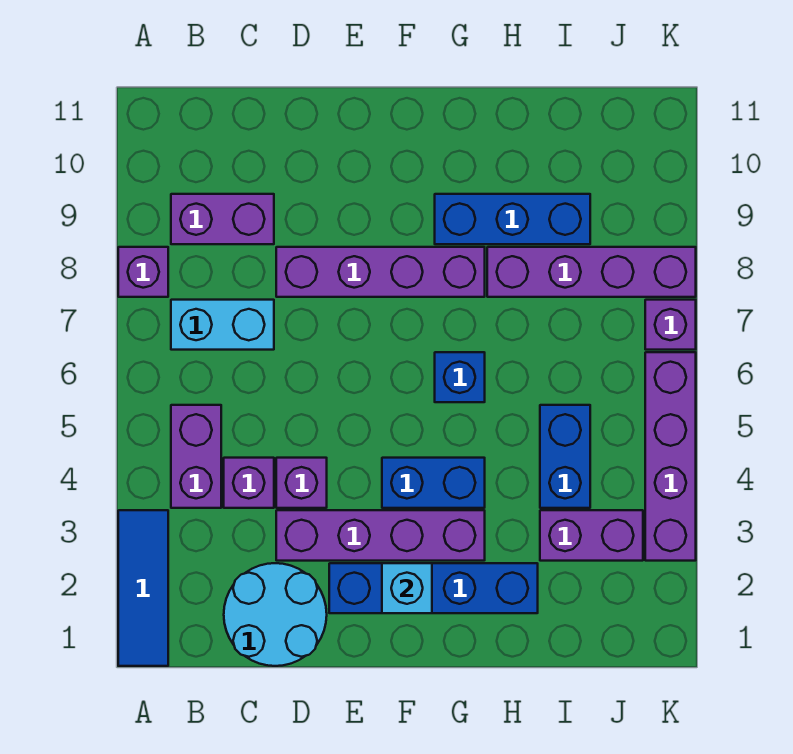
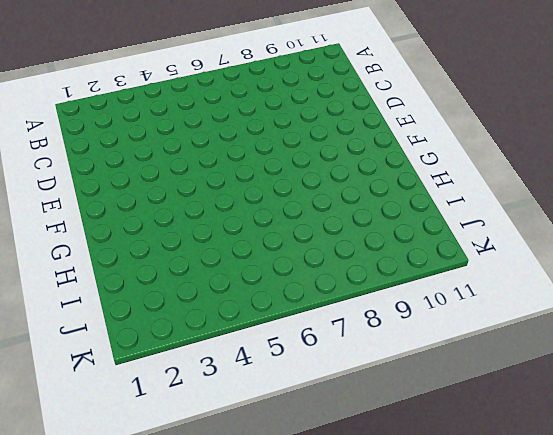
none -> blue 1x3 tile [118,510,168,666]
none -> purple 1x1 brick [118,247,168,297]
none -> purple 1x2 brick [171,405,221,508]

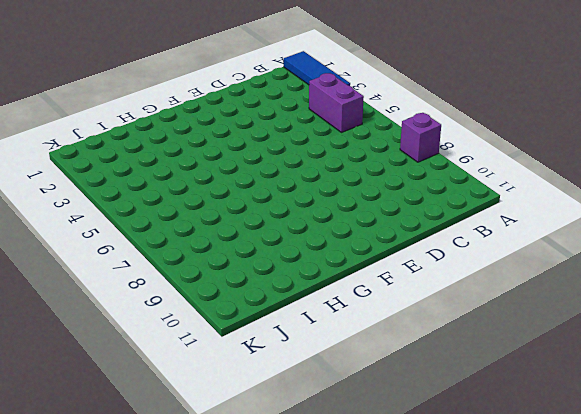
none -> cyan 1x2 brick [171,300,274,350]
none -> purple 1x2 brick [171,194,274,244]
none -> cyan 2x2 round brick [224,563,327,666]

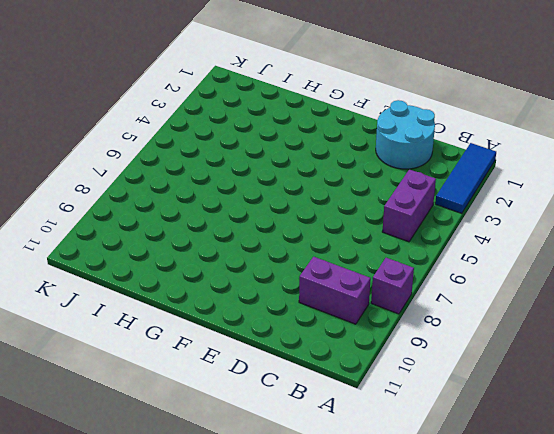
none -> cyan 1x2 brick [171,300,274,350]
none -> purple 1x1 brick [224,458,274,508]
none -> purple 1x4 brick [276,510,485,561]

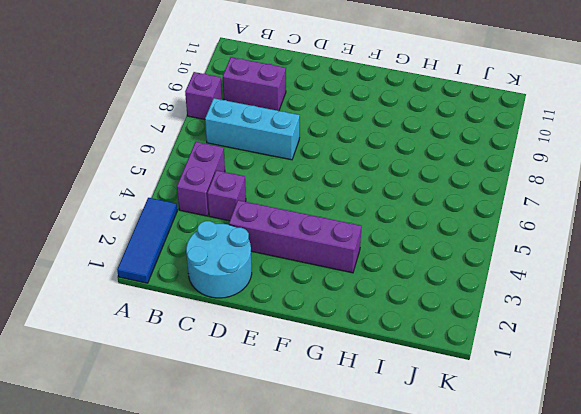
cyan 1x3 brick [205,98,300,160] -> cyan 1x2 brick [171,300,274,350]
none -> purple 1x1 brick [276,458,327,508]
none -> purple 1x4 brick [276,247,485,297]
none -> blue 1x4 brick [329,563,538,613]

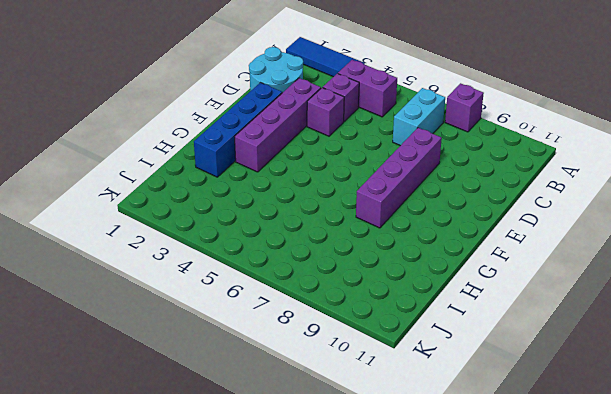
none -> purple 1x2 brick [171,194,274,244]
none -> blue 1x2 brick [382,458,485,508]
none -> blue 1x1 brick [435,352,485,402]

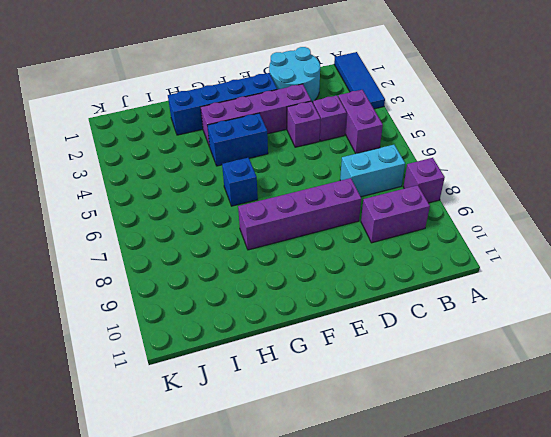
none -> blue 1x3 brick [435,194,590,244]
none -> purple 1x4 brick [487,247,696,297]
none -> purple 1x2 brick [540,510,643,561]

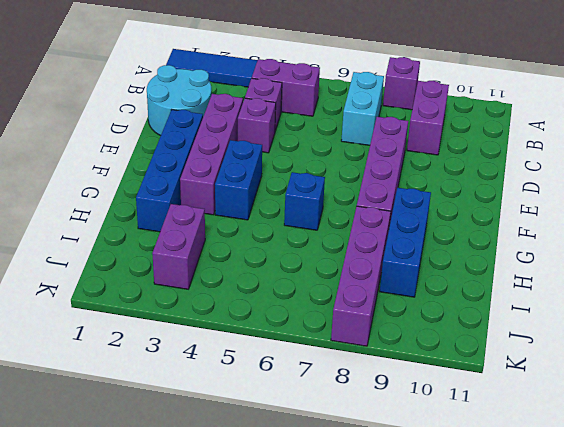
none -> blue 1x2 brick [540,405,590,508]
none -> purple 1x4 brick [645,352,696,561]
none -> purple 1x1 brick [645,300,696,350]

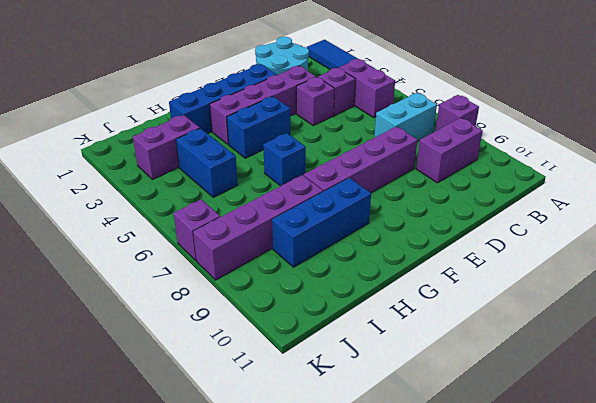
none -> purple 1x4 brick [645,352,696,561]
none -> cyan 1x1 brick [382,563,432,613]

